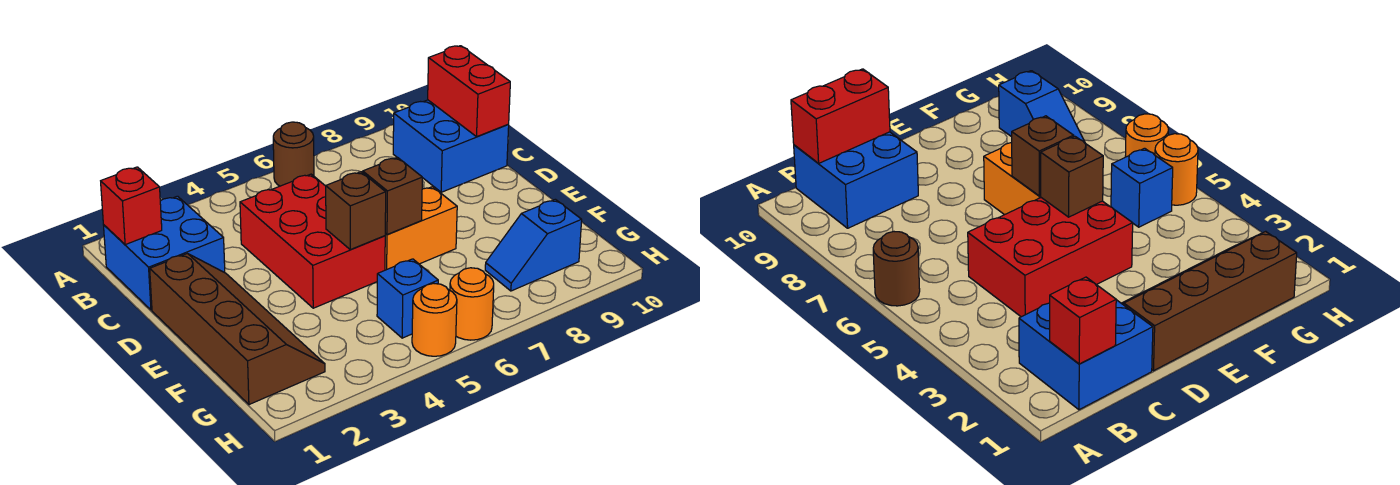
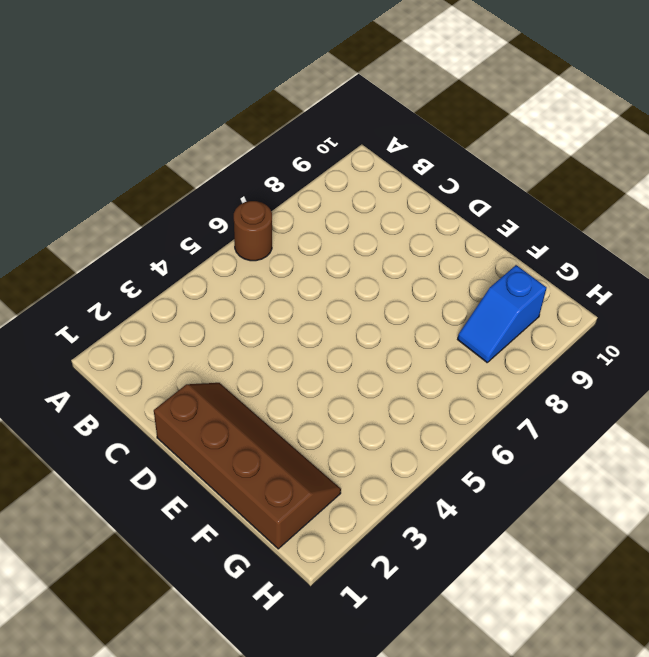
none -> blue 2x2 brick [104,196,225,310]
none -> blue 2x2 brick [393,100,509,192]
none -> red 2x3 brick [240,174,385,308]

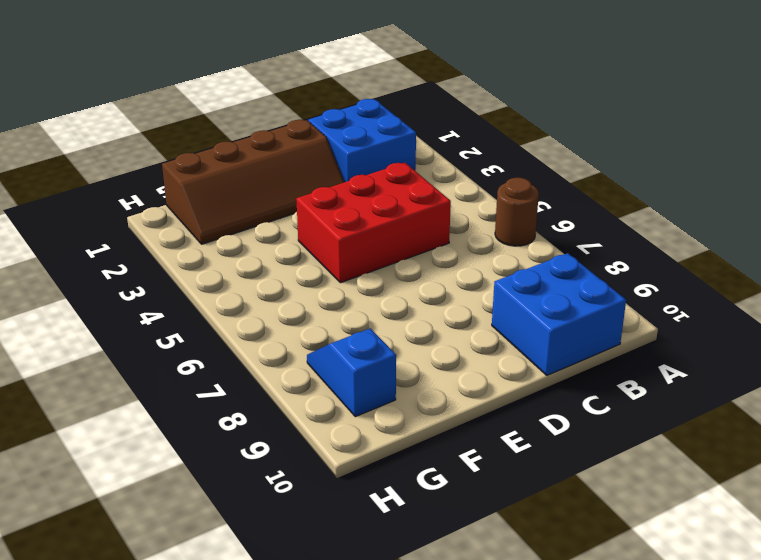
none -> orange 1x2 brick [385,187,457,270]
none -> blue 1x1 brick [377,259,438,338]
none -> orange 1x1 round brick [412,283,457,356]

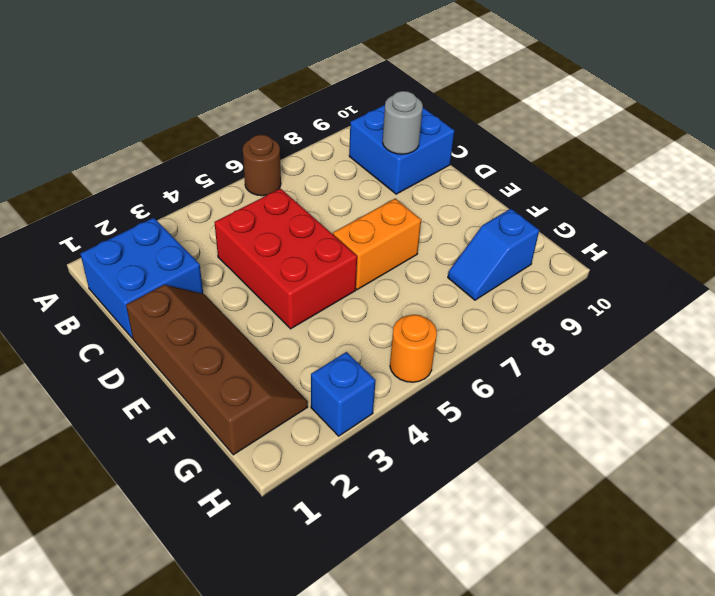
grey 1x1 round brick [383,91,423,154] -> none
blue 1x1 brick [311,352,376,436] -> blue 1x1 brick moved to [377,259,438,338]
none -> orange 1x1 round brick [450,268,494,340]
none -> red 1x1 brick [101,167,162,245]
none -> red 1x2 brick [428,46,510,137]

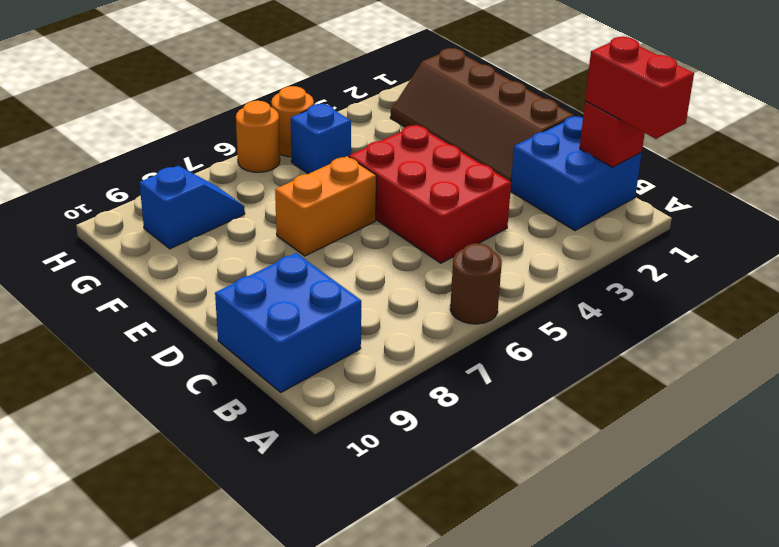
red 1x2 brick [585,37,694,139] -> red 1x2 brick moved to [428,46,510,137]
none -> brown 1x1 brick [326,172,386,250]
none -> brown 1x1 brick [363,157,422,235]

